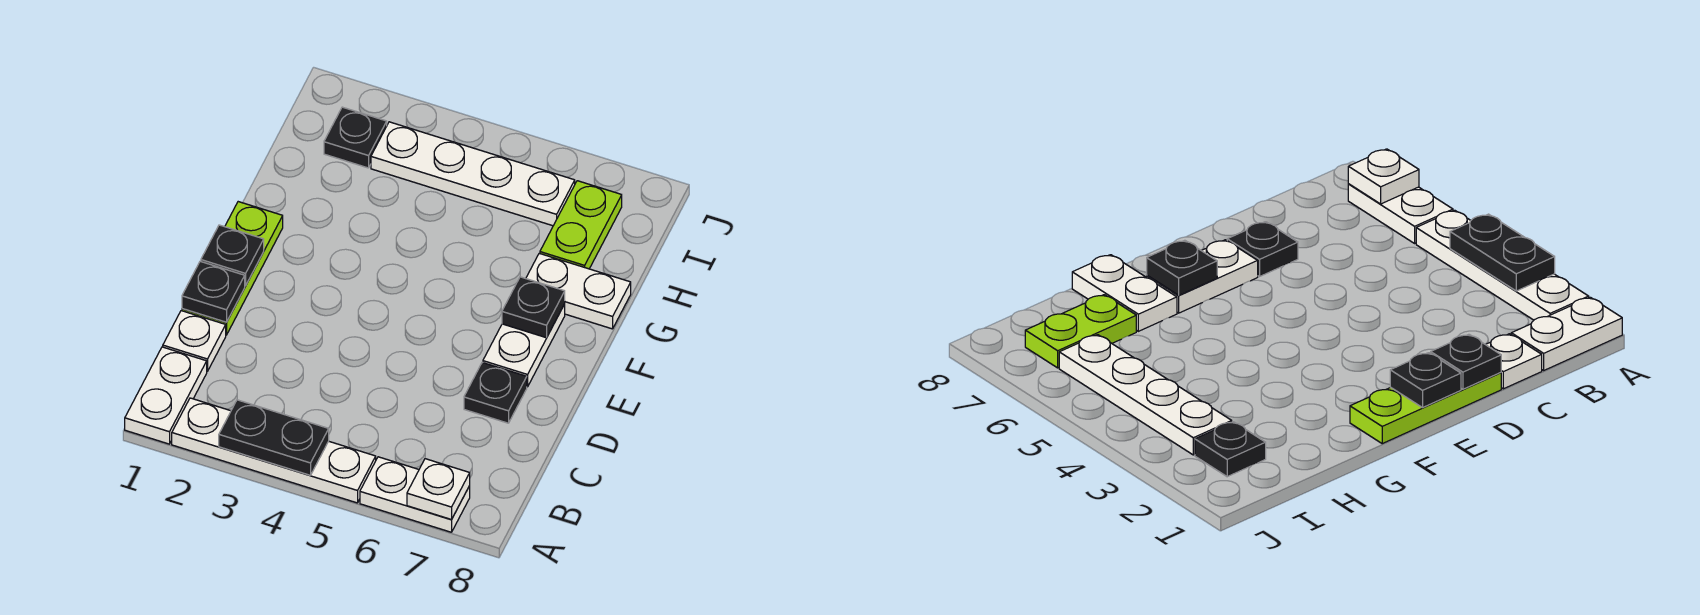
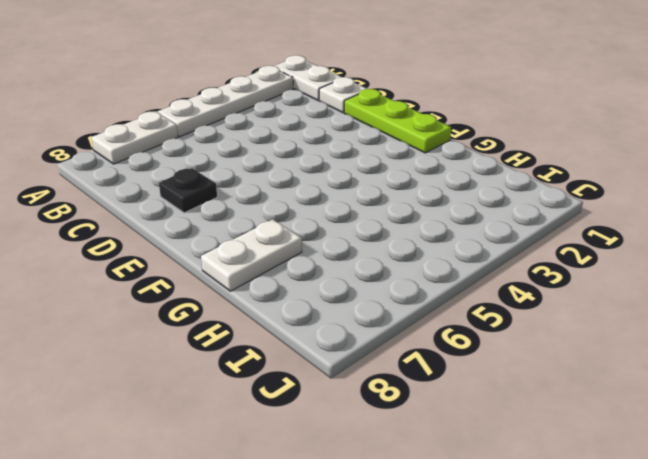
none -> white 1x2 plate [483,304,565,387]
none -> lime 1x2 plate [540,181,622,269]
none -> black 1x1 plate [324,107,387,168]

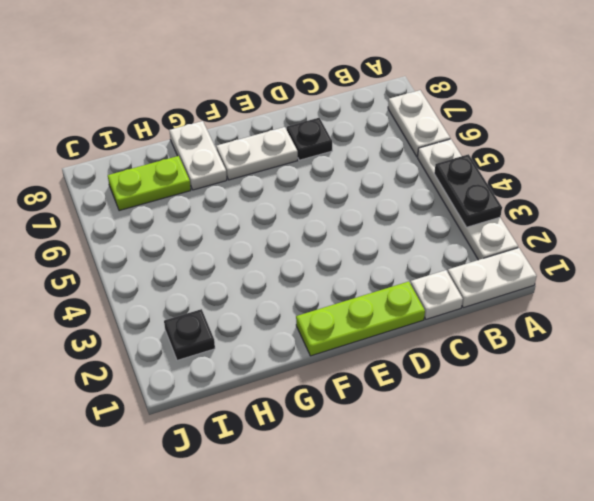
none -> white 1x4 plate [371,122,575,226]
none -> white 1x1 plate [407,459,470,519]
none -> black 1x1 plate [182,261,245,322]

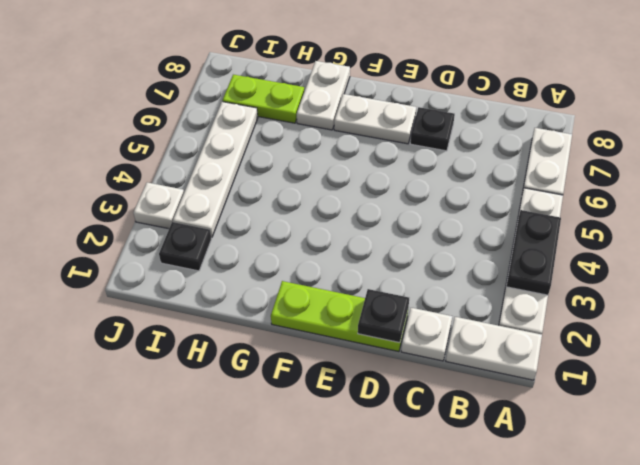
white 1x1 plate [133,182,184,229] -> white 1x1 plate moved to [407,459,470,519]
none -> black 1x1 plate [201,225,264,286]
none -> black 1x1 plate [502,277,565,338]

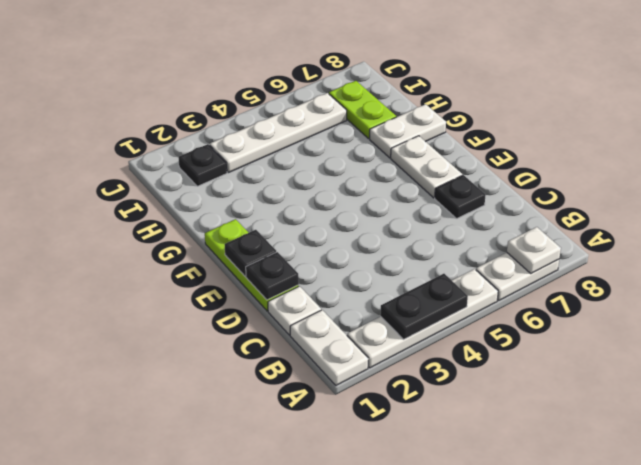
none -> black 1x1 plate [502,277,565,338]

